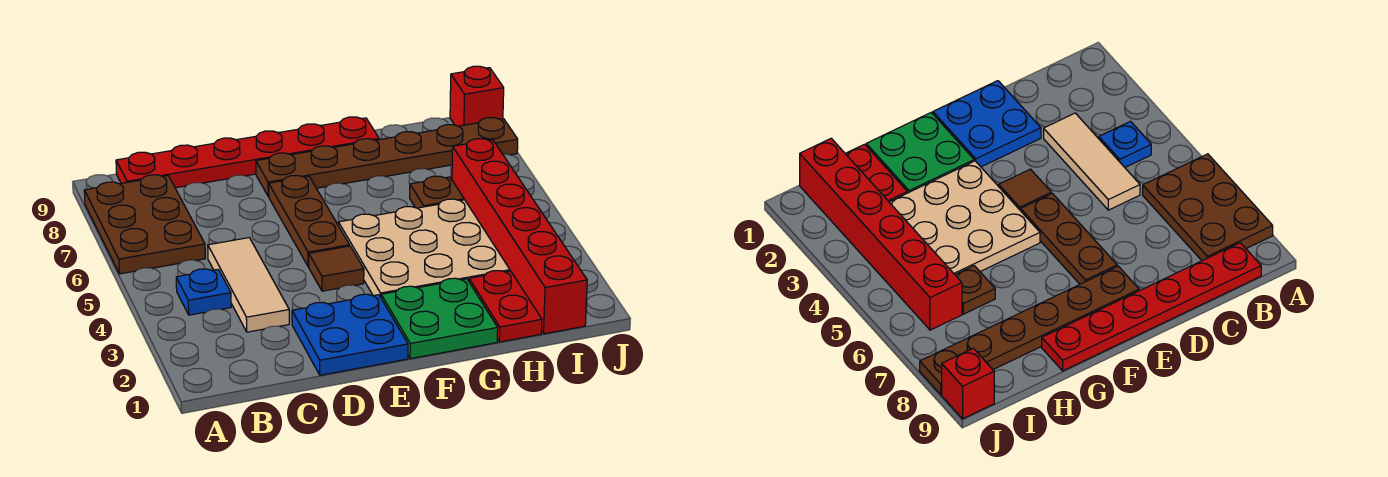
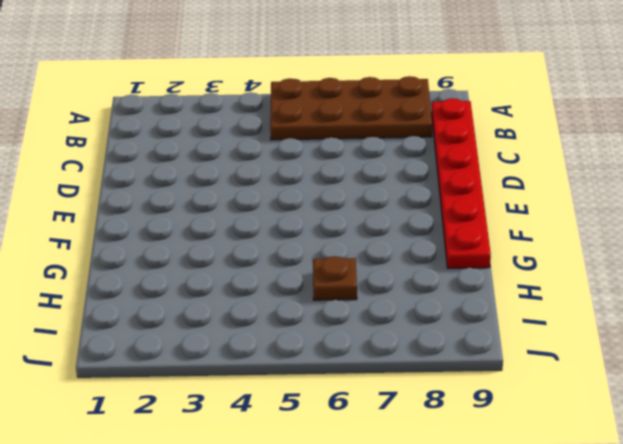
brown 2x4 plate [270,76,432,140] -> brown 2x3 plate [84,175,205,274]
none -> blue 1x1 plate [176,269,231,315]
none -> tan 1x3 tile [208,238,289,332]
none -> blue 2x2 plate [292,294,408,375]

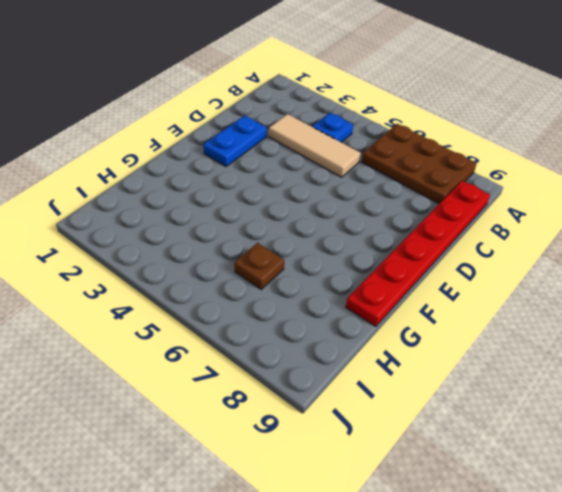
blue 1x2 plate [203,115,267,167] -> blue 2x2 plate [292,294,408,375]
none -> brown 1x1 tile [309,246,364,291]
none -> brown 1x3 plate [269,176,350,267]
none -> brown 1x6 plate [256,118,518,197]

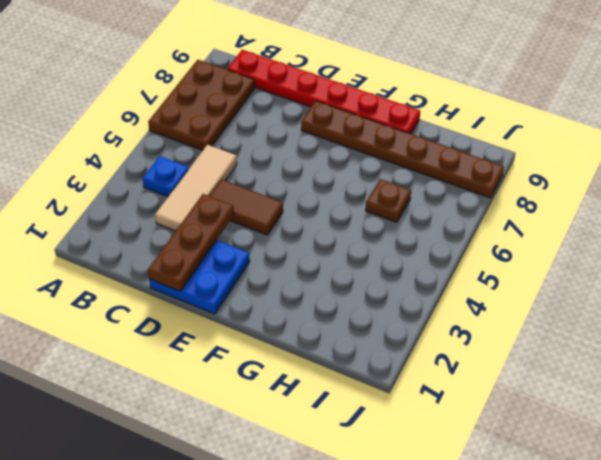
brown 1x3 plate [148,194,234,291] -> brown 1x3 plate moved to [269,176,350,267]
brown 1x2 tile [209,179,283,235] -> brown 1x1 tile [309,246,364,291]
none -> green 2x2 plate [381,278,498,359]
none -> tan 3x3 plate [338,199,510,297]
none -> red 1x2 plate [469,271,542,342]

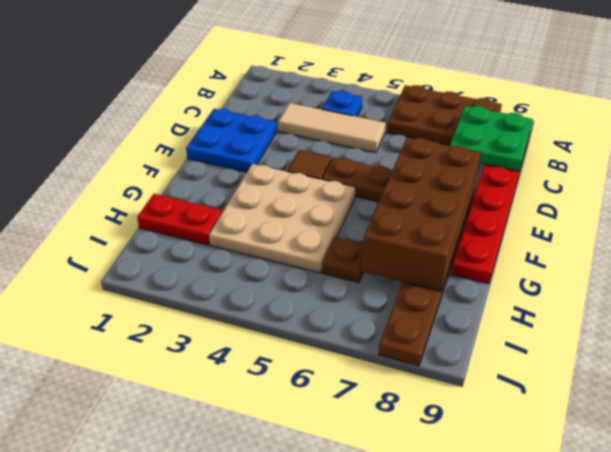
green 2x2 plate [450,106,533,171] -> green 2x2 plate moved to [381,278,498,359]
brown 2x4 brick [362,137,481,291] -> none
none -> red 1x6 brick [452,139,587,334]
none -> red 1x1 brick [450,66,504,126]

